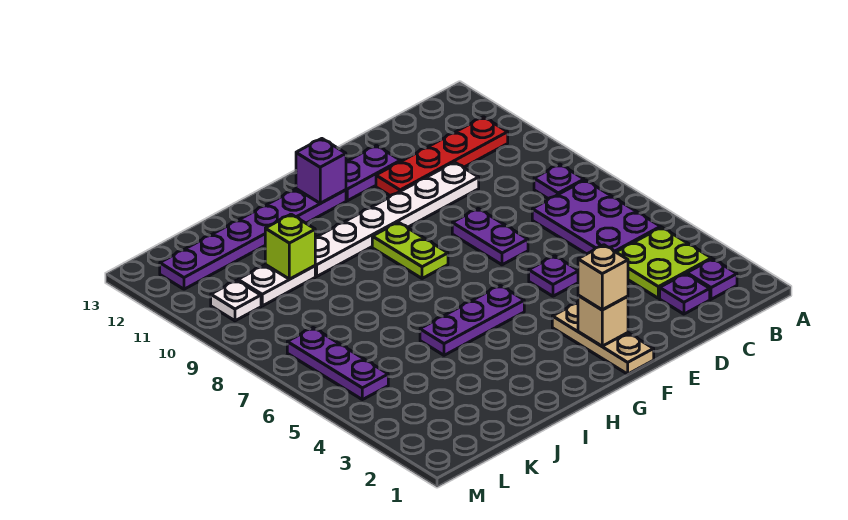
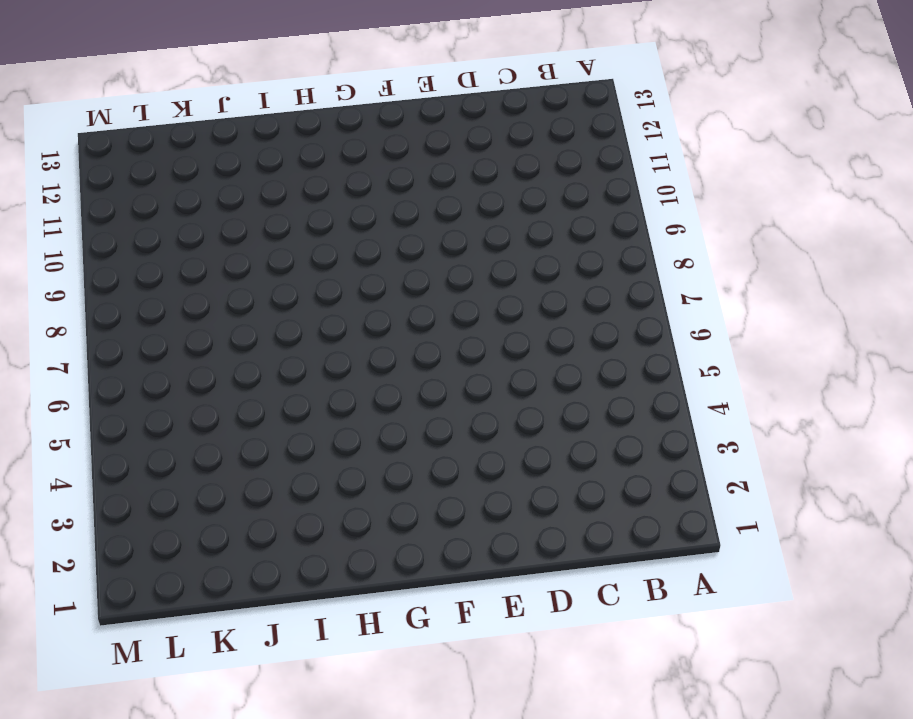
none -> purple 1x1 plate [687,259,737,299]
none -> lime 2x2 plate [616,227,712,298]
none -> purple 2x3 plate [532,180,661,254]

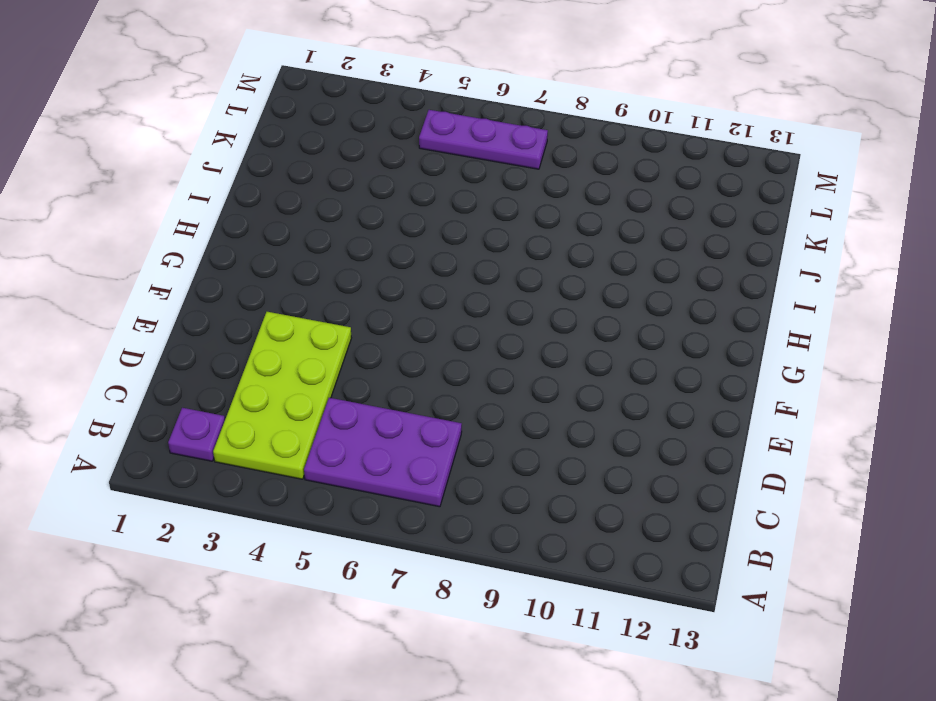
lime 2x4 plate [213,312,351,479] -> lime 2x2 plate [616,227,712,298]
none -> purple 1x1 plate [534,164,584,199]
none -> red 1x4 plate [376,117,508,196]
none -> purple 1x1 plate [660,274,710,314]

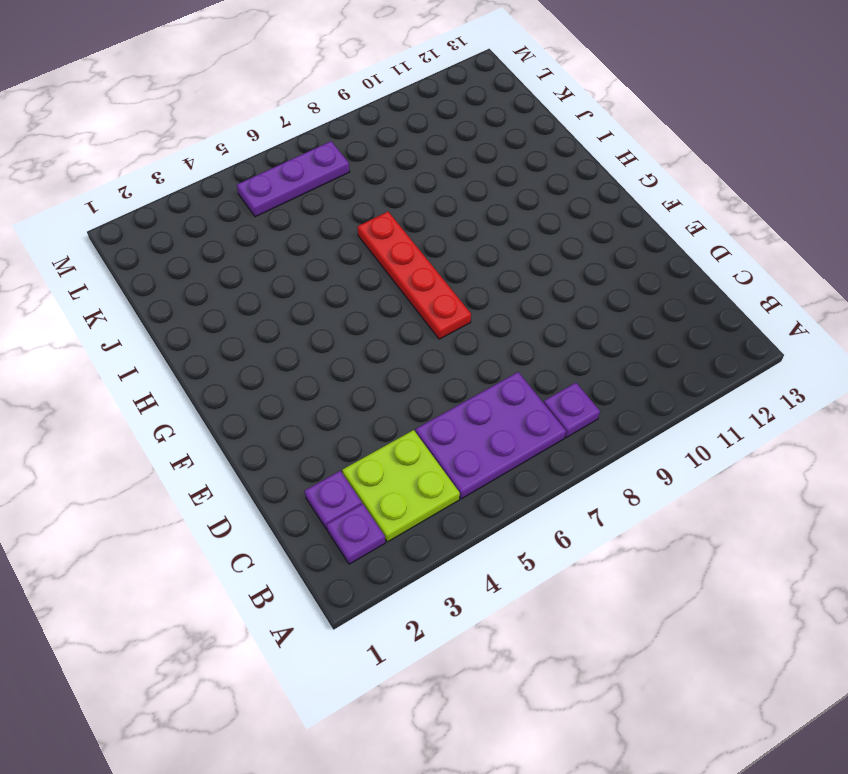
red 1x4 plate [357,212,471,339] -> red 1x4 plate moved to [376,117,508,196]
none -> white 1x6 plate [315,162,479,276]
none -> purple 1x1 plate [529,256,578,296]
none -> purple 1x2 plate [452,209,528,265]

